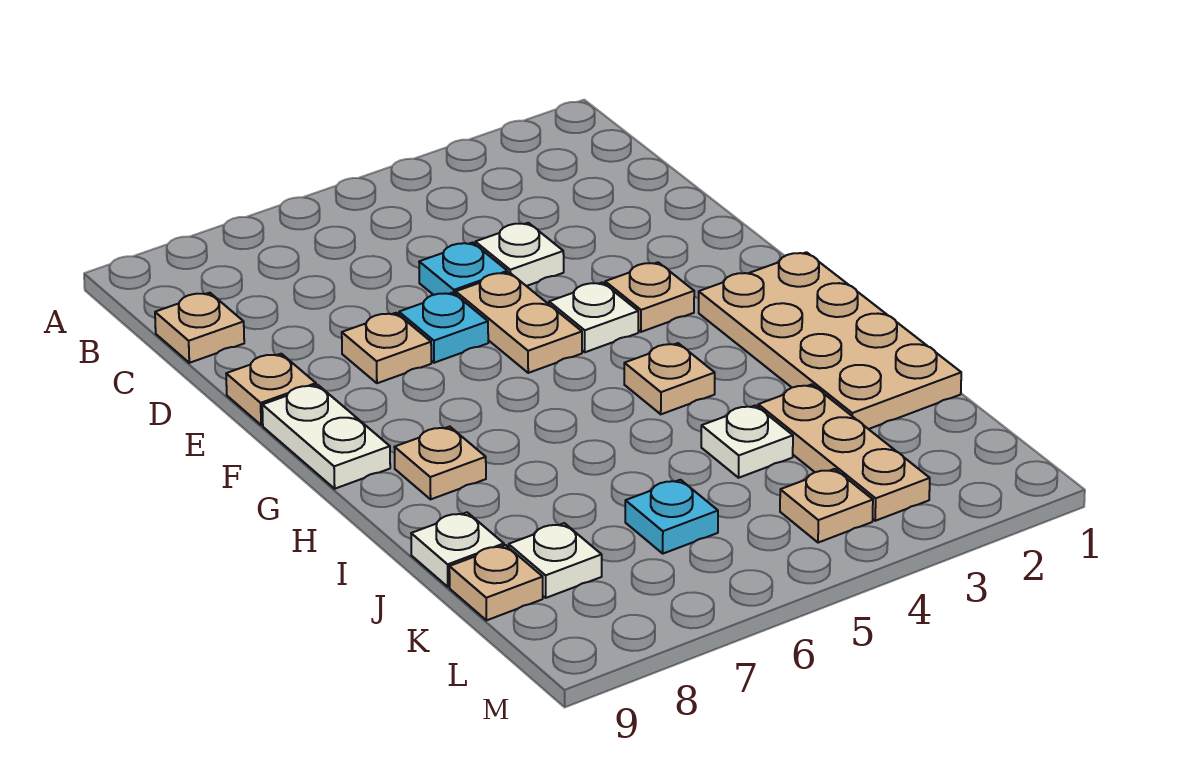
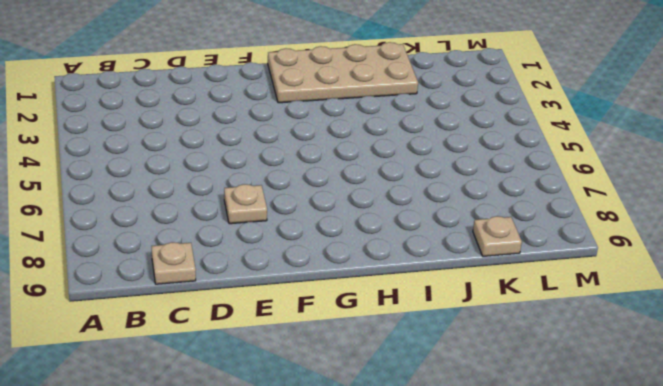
none -> white 1x1 plate [475,223,564,286]
none -> cyan 1x1 plate [419,243,508,295]
none -> tan 1x2 plate [456,272,582,373]

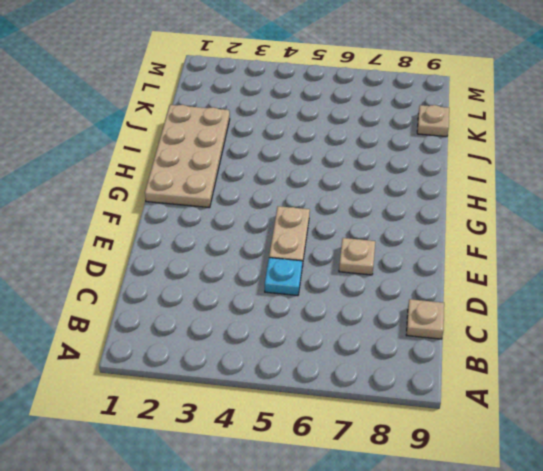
none -> white 1x1 plate [475,223,564,286]
none -> cyan 1x1 plate [399,293,488,363]
none -> tan 1x1 plate [226,354,316,425]

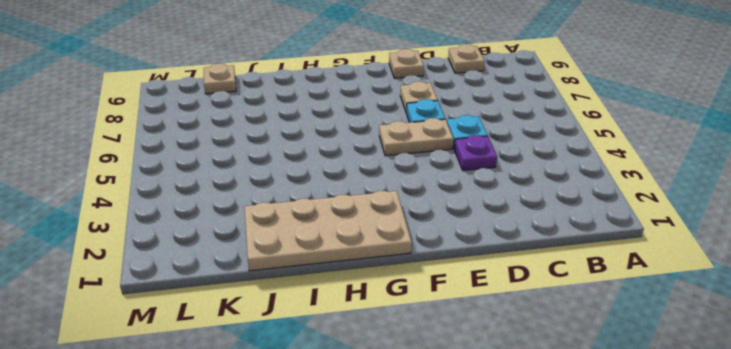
purple 1x1 plate [454,135,497,171] -> white 1x1 plate [475,223,564,286]
none -> tan 1x1 plate [605,262,694,332]
none -> white 1x1 plate [549,282,638,352]
none -> white 1x2 plate [262,385,390,489]

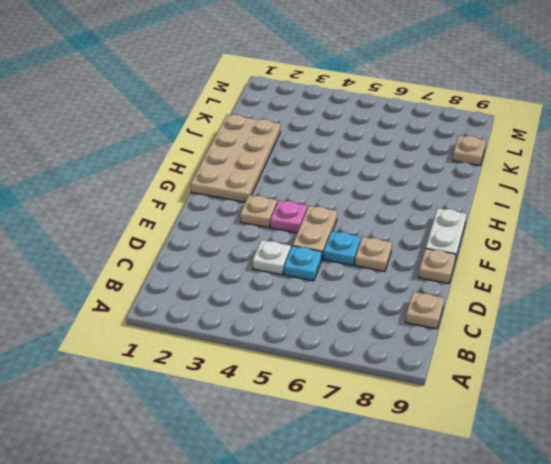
pink 1x1 plate [270,200,307,233] -> white 1x1 plate [549,282,638,352]
none -> tan 1x1 plate [624,343,715,414]
none -> tan 1x1 plate [394,427,486,499]
none -> tan 1x3 plate [758,384,930,521]

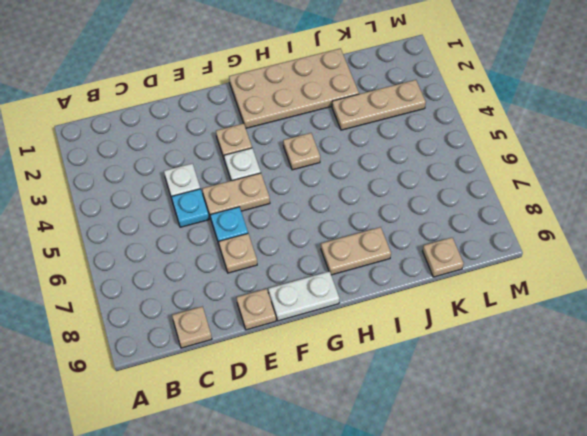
tan 1x2 plate [321,227,391,275] -> tan 1x1 plate [394,427,486,499]
none -> white 1x1 plate [701,405,793,478]
none -> white 1x1 plate [411,512,504,587]
none -> cyan 1x1 plate [625,480,718,554]

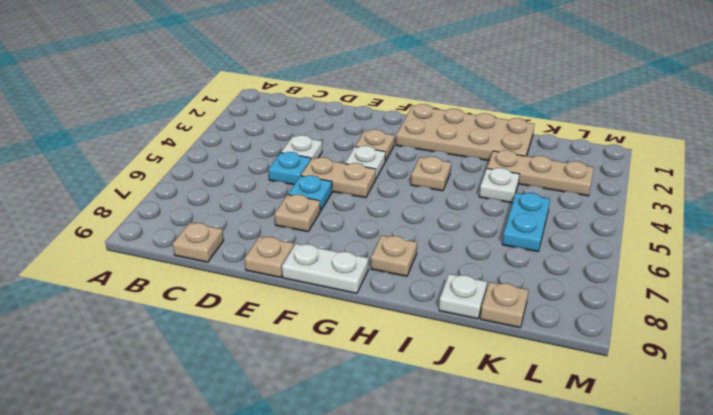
cyan 1x2 plate [502,193,550,252] -> cyan 1x1 plate [625,480,718,554]
none -> white 1x1 plate [509,523,602,598]
none -> tan 1x1 plate [780,469,873,543]

